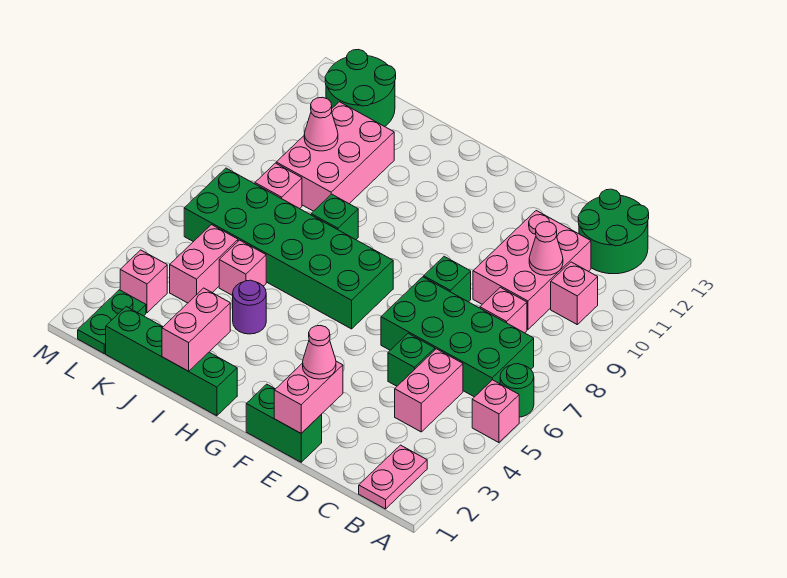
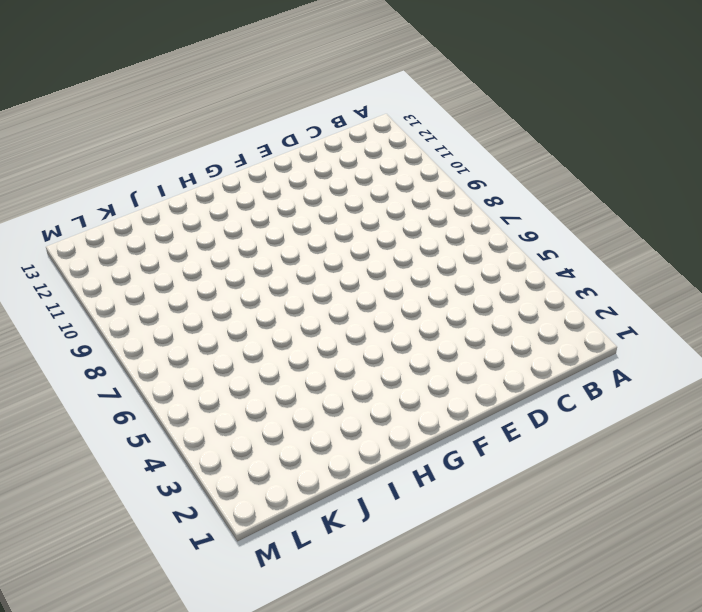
none -> pink 1x1 brick [472,380,519,443]
none -> green 1x1 round brick [500,364,534,417]
none -> pink 1x2 plate [359,445,427,509]

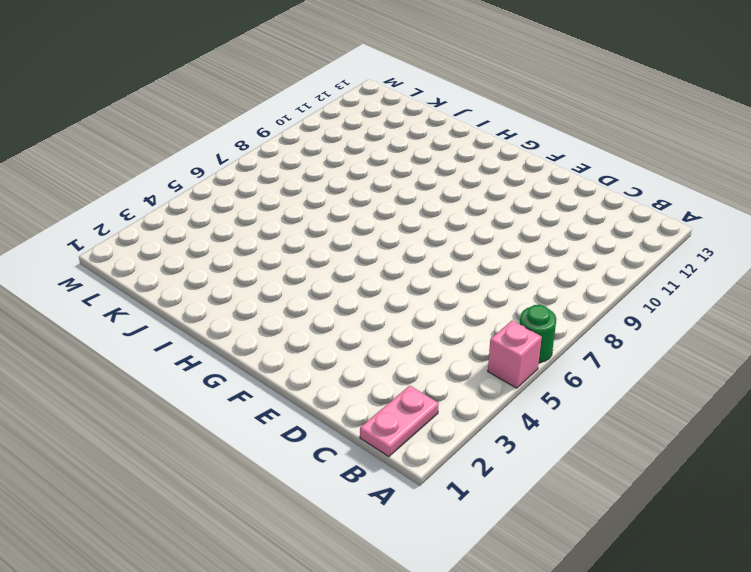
none -> green 2x4 brick [381,277,534,397]
none -> pink 1x1 brick [551,262,598,324]
none -> green 2x2 round brick [578,189,649,274]

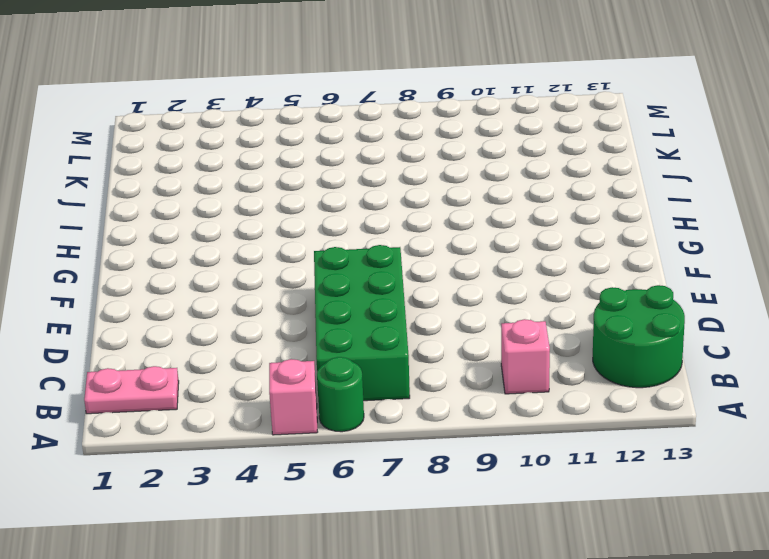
none -> pink 1x2 brick [395,349,463,432]
none -> pink 1x1 brick [480,287,527,333]
none -> pink 2x3 brick [473,211,591,330]

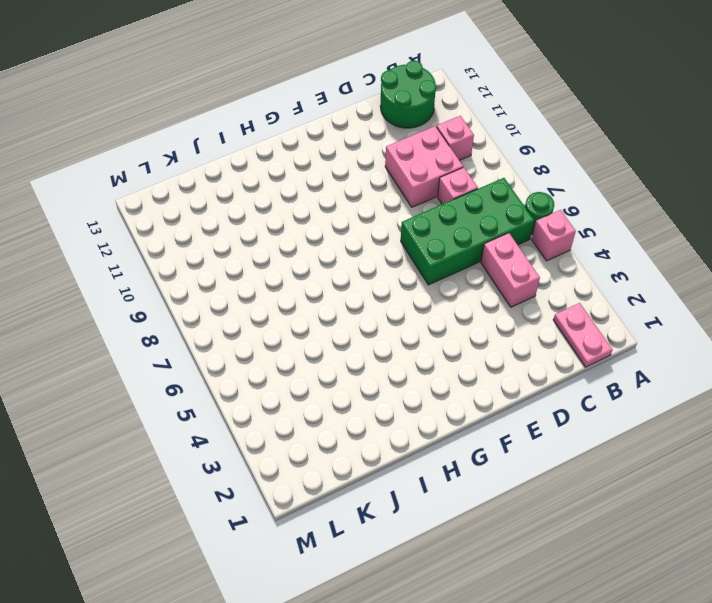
pink 2x2 brick [385,126,463,207] -> pink 2x3 brick [473,211,591,330]
none -> green 1x1 brick [388,333,435,386]
none -> green 1x2 brick [246,384,322,462]
none -> green 1x1 brick [424,256,471,302]

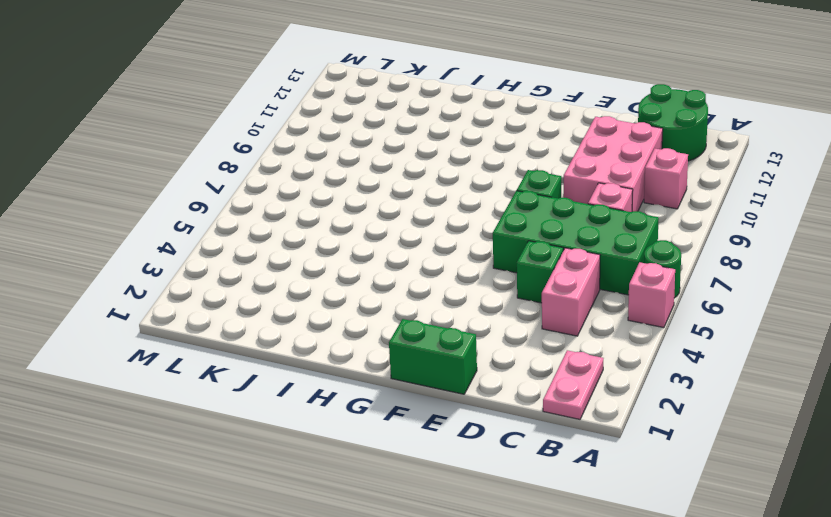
none -> green 2x6 brick [184,168,393,329]
none -> green 1x4 brick [106,307,237,416]
none -> purple 1x1 round brick [233,280,266,334]

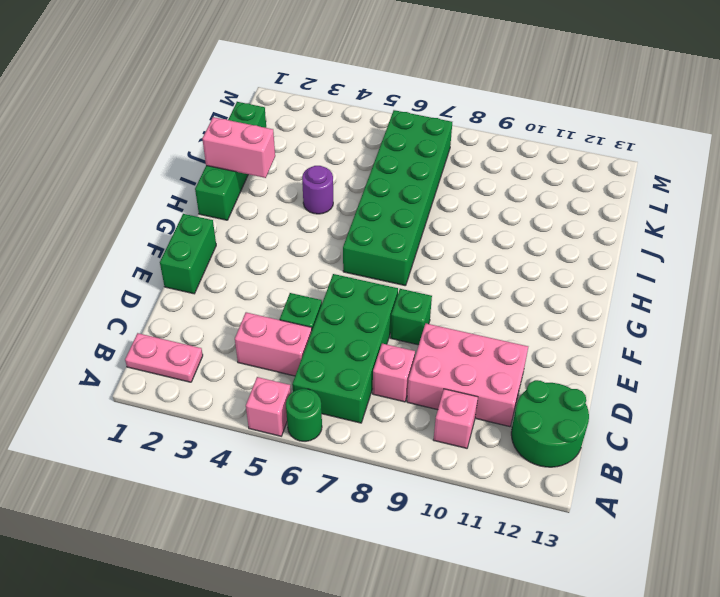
none -> green 1x1 brick [311,194,358,240]
none -> pink 1x1 brick [219,240,266,296]
none -> pink 2x3 brick [276,102,394,211]

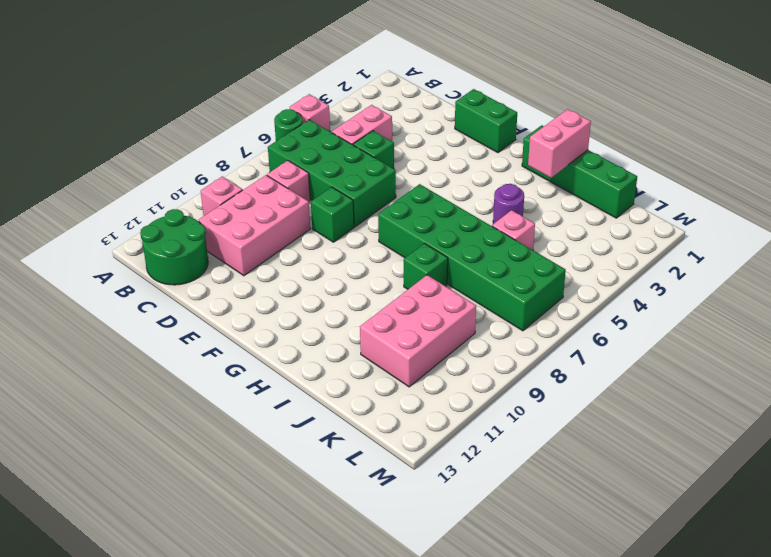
none -> pink 1x2 plate [359,445,427,509]
none -> pink 1x2 brick [170,225,238,303]
none -> pink 1x1 brick [255,163,302,209]

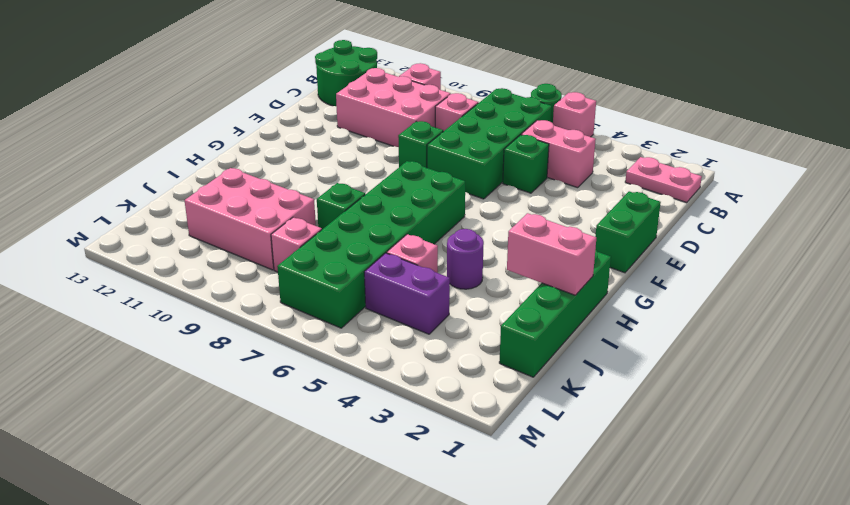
purple 1x2 brick [364,253,450,334] -> pink 1x2 brick [170,225,238,303]
none -> green 2x2 round brick [325,49,396,127]
none -> green 1x2 plate [78,290,146,354]
none -> pink 1x1 brick [120,250,167,313]

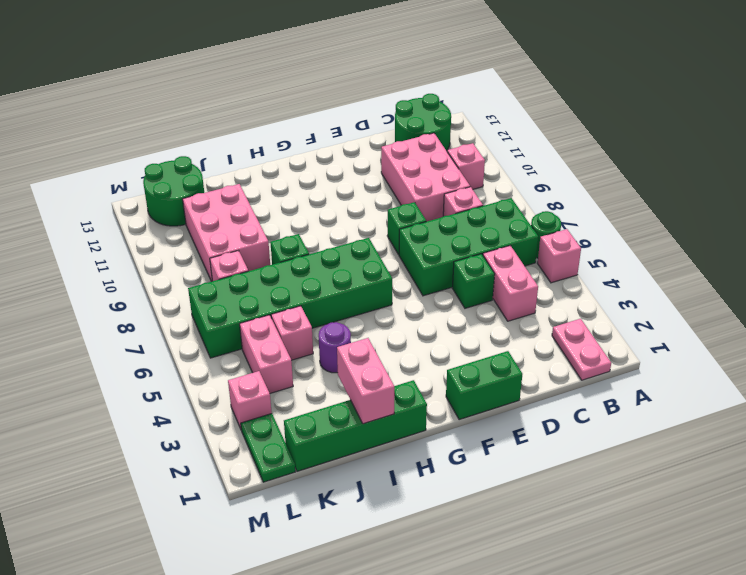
none -> pink 1x1 cone [529,222,563,275]
none -> pink 1x2 brick [274,361,343,433]
none -> pink 1x1 cone [304,97,338,151]

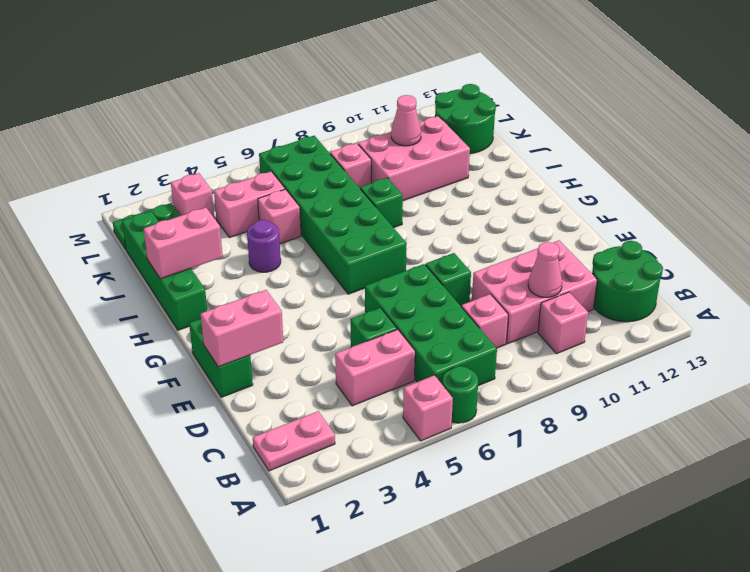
none -> pink 1x1 cone [303,326,336,379]

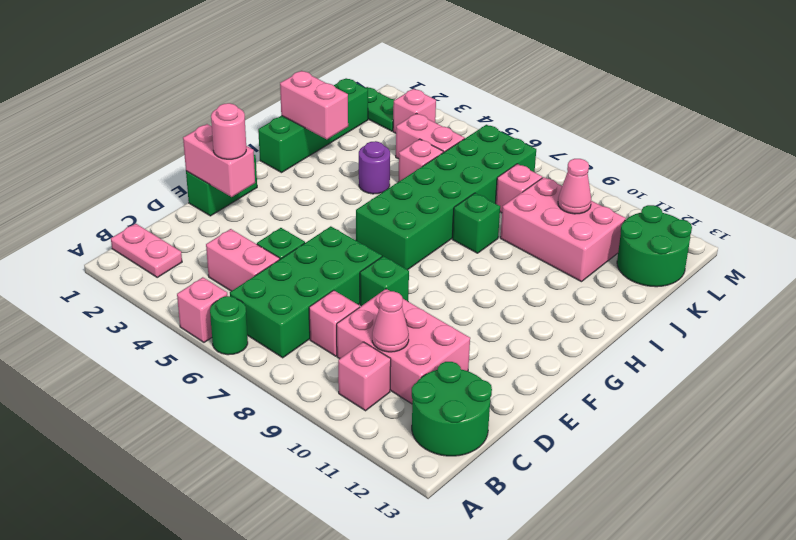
pink 1x1 round brick [211,103,246,159] -> pink 1x1 cone [303,326,336,379]

